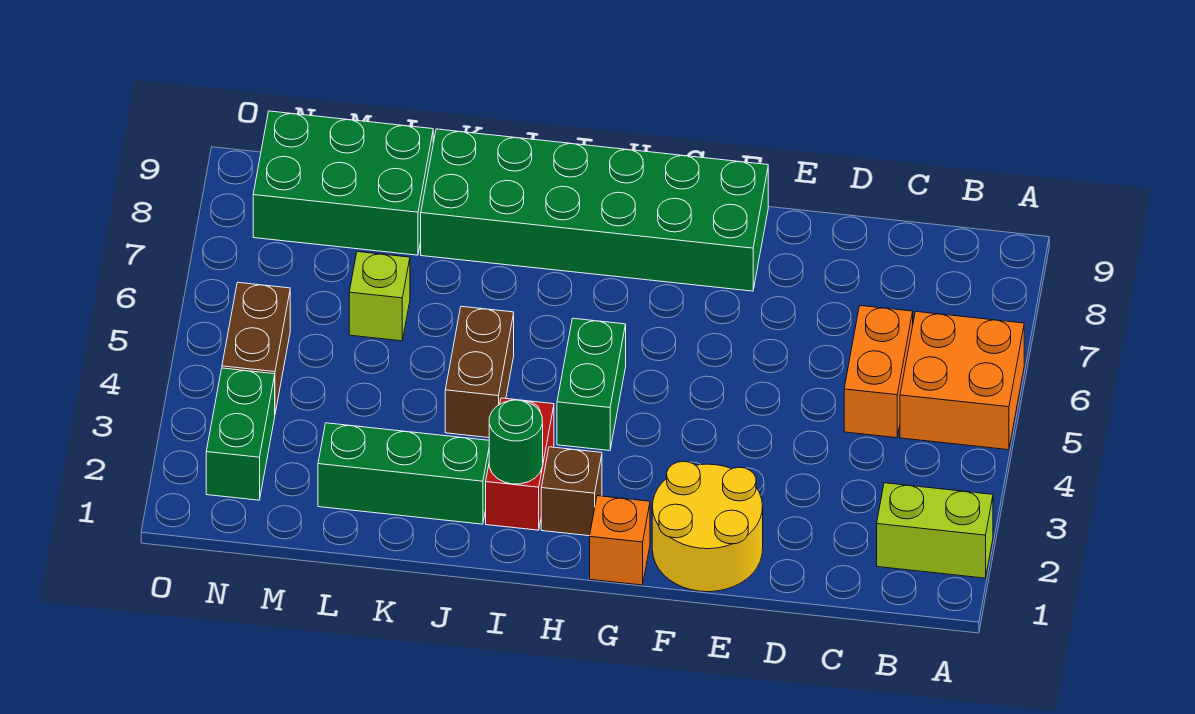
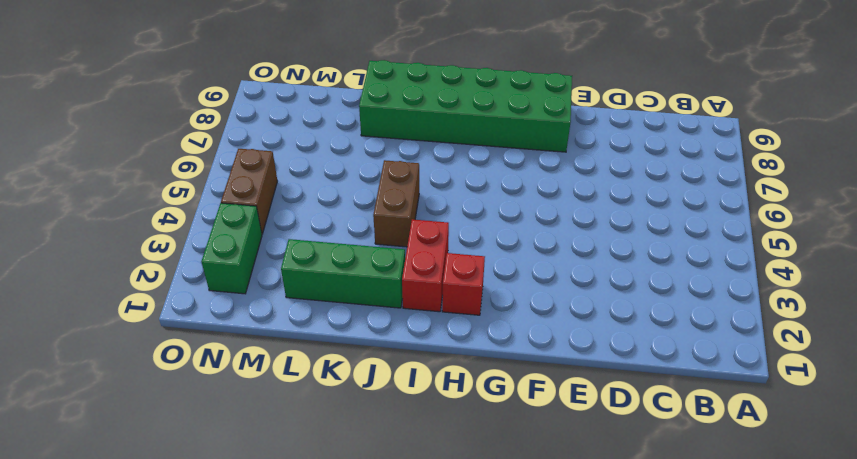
red 1x1 brick [442,253,485,315] -> brown 1x1 brick [541,447,602,536]
none -> lime 1x2 brick [877,483,993,578]
none -> orange 2x2 brick [900,312,1024,450]
none -> orange 1x2 brick [844,306,913,438]

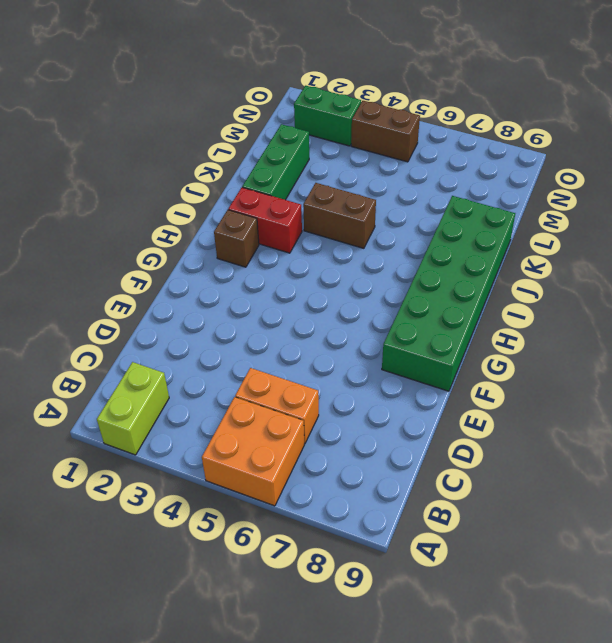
none -> yellow 2x2 round brick [652,461,763,592]
none -> orange 1x1 brick [590,496,650,585]
none -> green 1x2 brick [557,318,626,451]

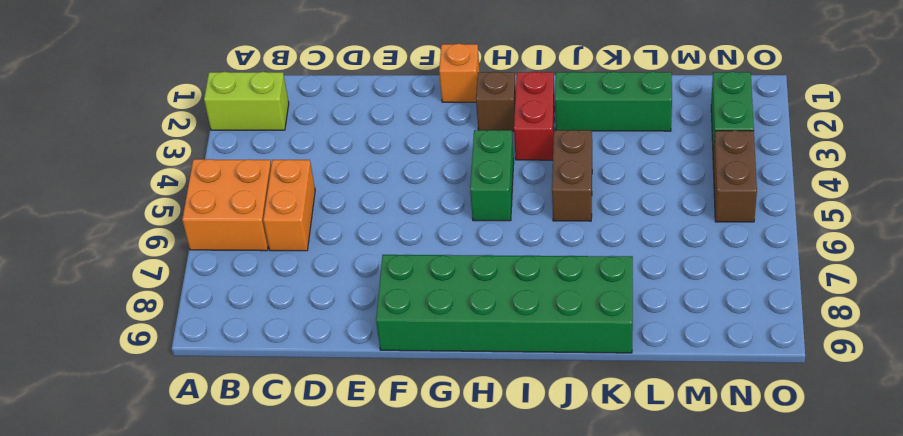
none -> yellow 2x2 round brick [652,461,763,592]
none -> lime 1x1 brick [349,252,410,341]
none -> green 2x3 brick [253,111,433,255]

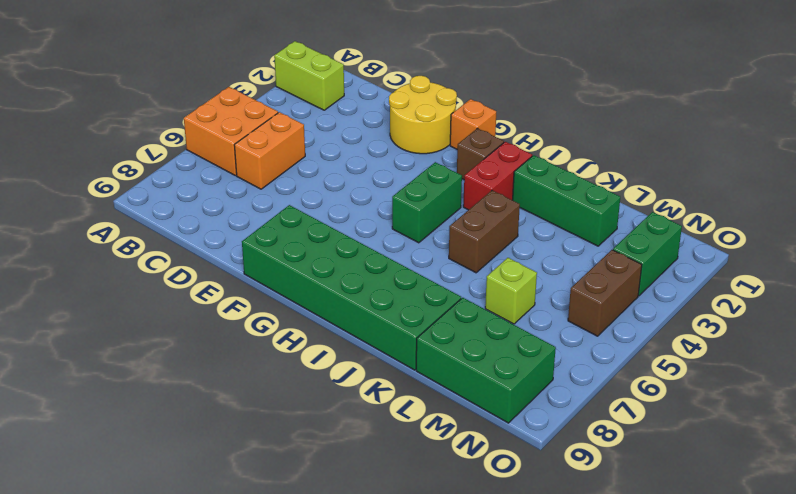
none -> green 1x1 round brick [489,400,543,484]

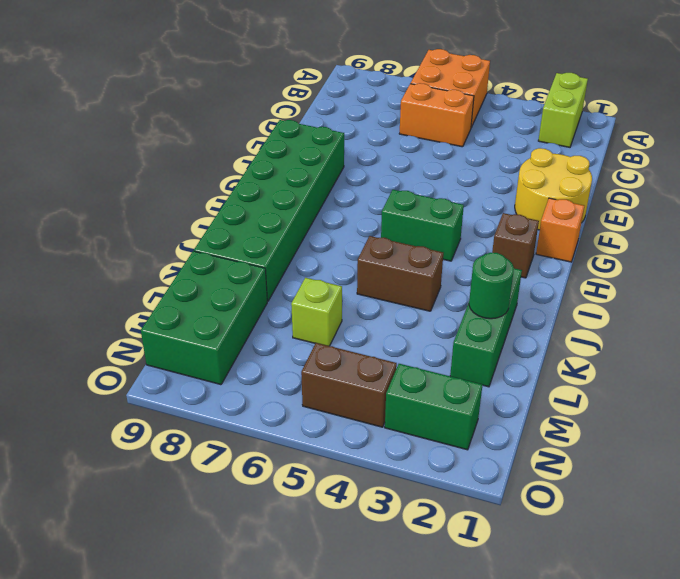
green 1x1 round brick [469,253,514,319] -> green 1x1 round brick moved to [489,400,543,484]
none -> red 1x2 brick [486,398,554,530]

